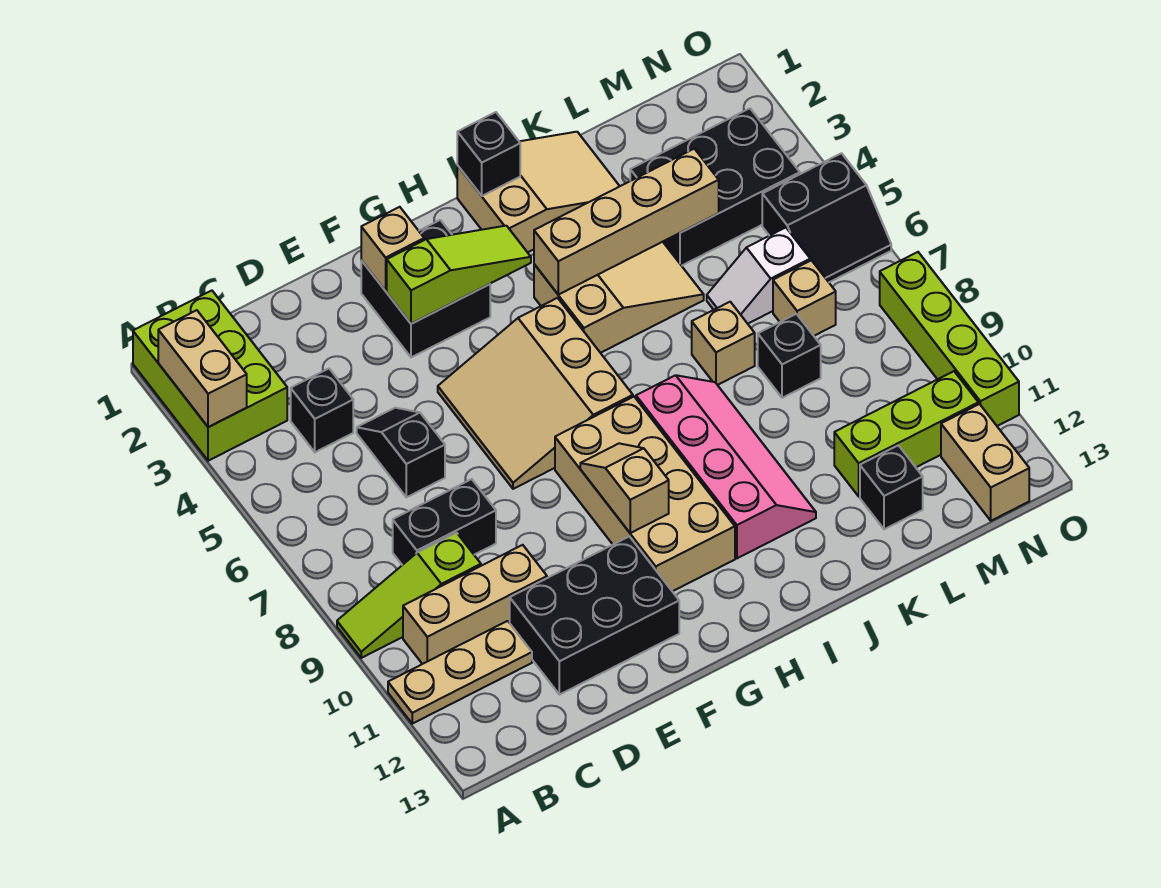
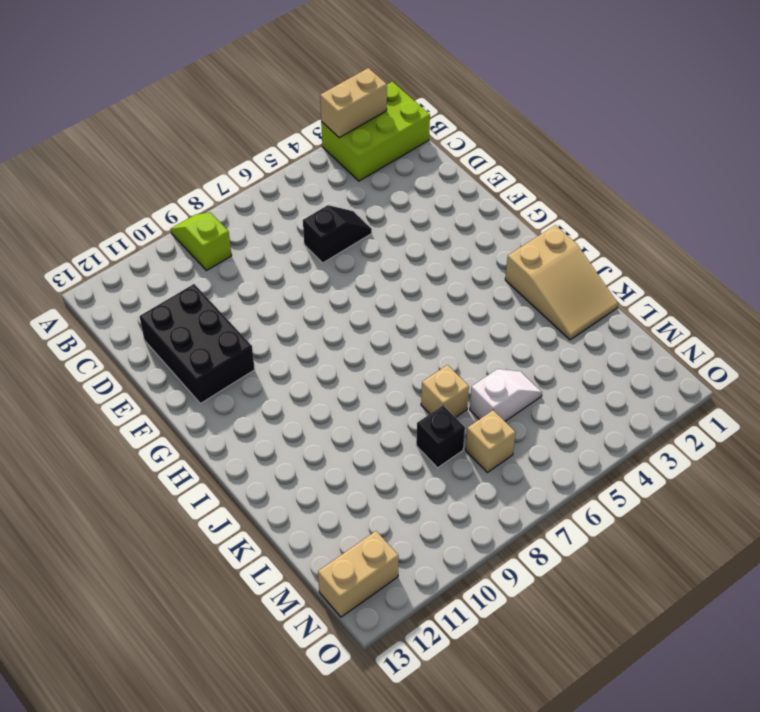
lime 1x2 slope [171,212,232,270] -> lime 1x3 slope [337,533,481,658]
white 1x2 slope [470,369,542,421] -> white 1x2 slope turned to [707,228,810,324]
none -> tan 1x3 plate [388,621,532,724]
none -> tan 1x3 brick [403,545,547,664]
none -> black 1x1 brick [291,369,353,452]
none -> black 1x2 brick [393,479,496,565]

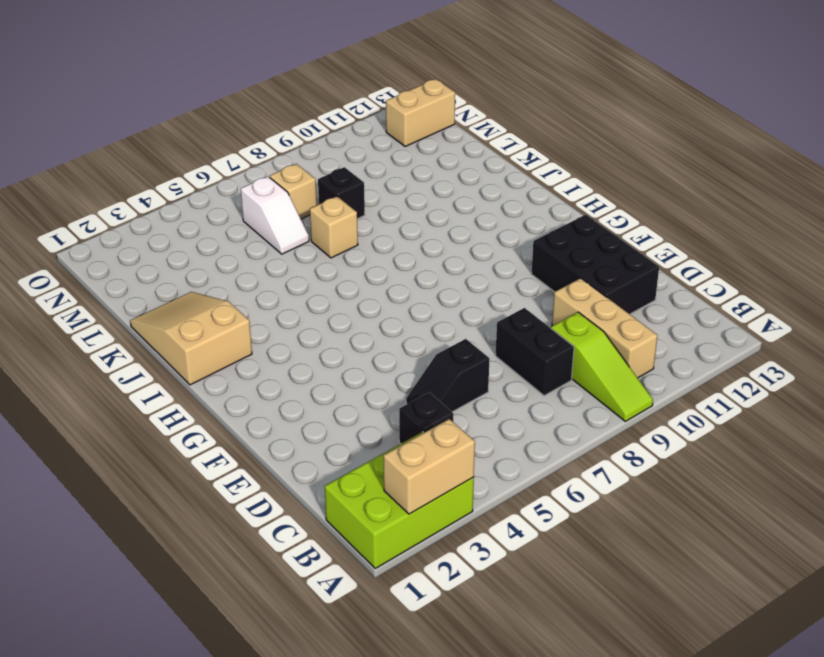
none -> tan 1x3 plate [388,621,532,724]
none -> black 2x2 brick [361,220,490,357]
none -> tan 3x3 slope [438,298,633,489]
none -> tan 2x4 brick [555,397,735,591]

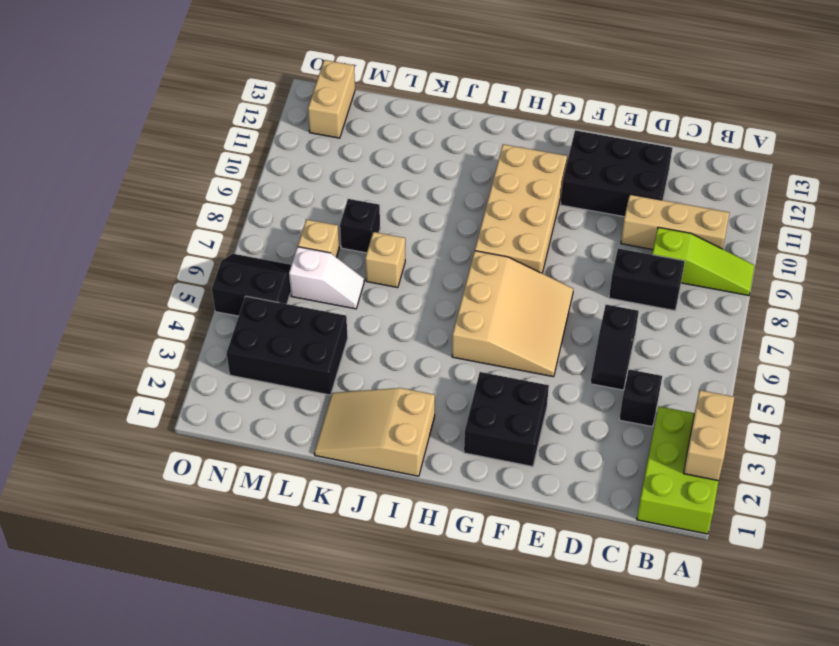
none -> tan 1x3 plate [388,621,532,724]
none -> tan 2x3 slope [534,242,704,353]
none -> pink 2x4 slope [636,375,816,558]
none -> lime 1x3 brick [834,371,978,496]

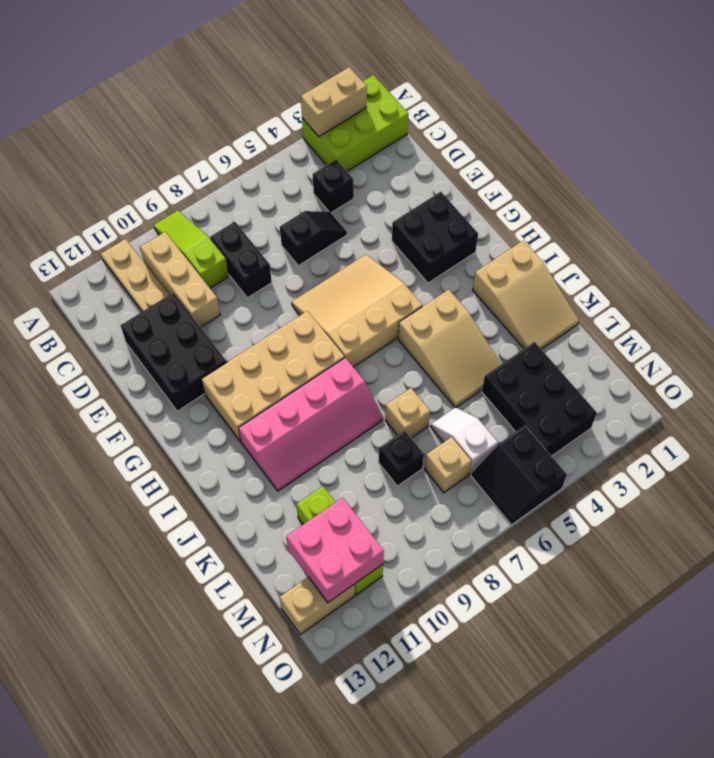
pink 2x2 brick [286,498,384,602] -> none
none -> black 1x1 brick [860,445,923,529]
none -> lime 1x4 brick [880,252,1019,426]
none -> tan 1x1 brick [361,207,424,291]
none -> lime 1x3 slope [387,226,531,324]

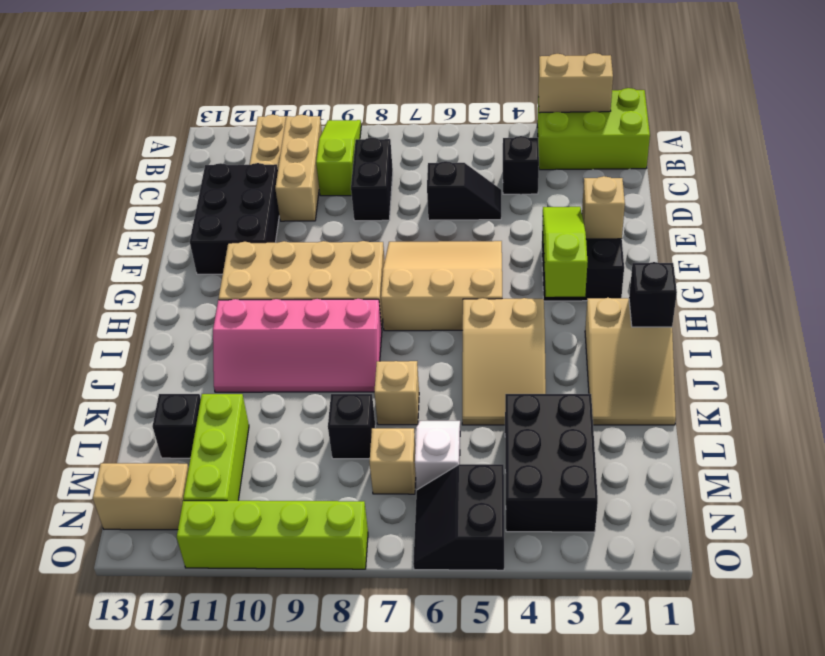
lime 1x3 slope [543,207,588,297] -> lime 1x3 slope turned to [387,226,531,324]
none -> tan 1x2 slope [580,443,669,533]
none -> tan 1x4 brick [534,149,719,295]

